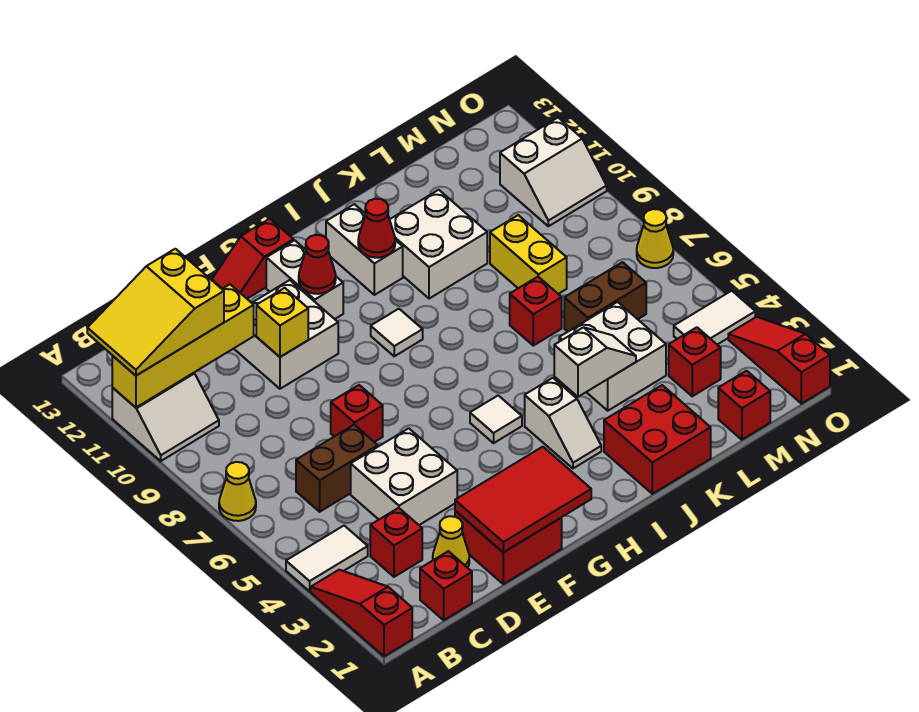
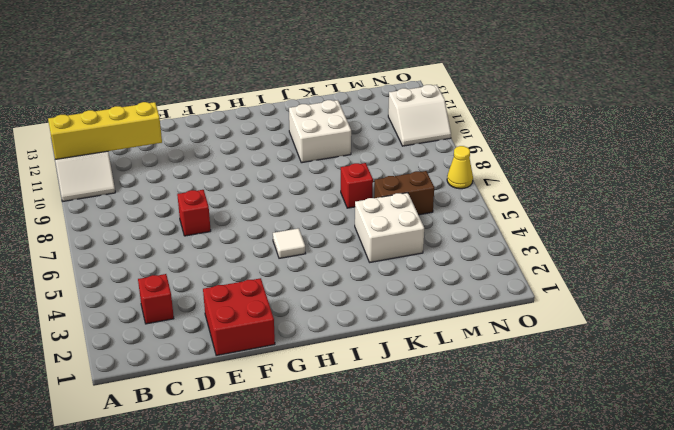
none -> red 1x3 slope [311,570,412,656]
none -> white 1x2 tile [286,526,368,591]
none -> yellow 1x1 cone [219,462,256,521]
none -> red 1x1 brick [420,551,472,620]

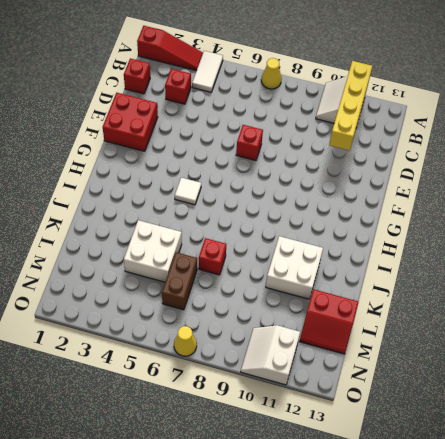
red 2x2 slope [299,289,359,354] -> none
none -> brown 1x2 brick [296,425,378,512]
none -> yellow 1x1 cone [433,516,469,568]
none -> white 2x2 brick [351,428,457,525]
none -> white 2x2 brick [234,280,338,389]

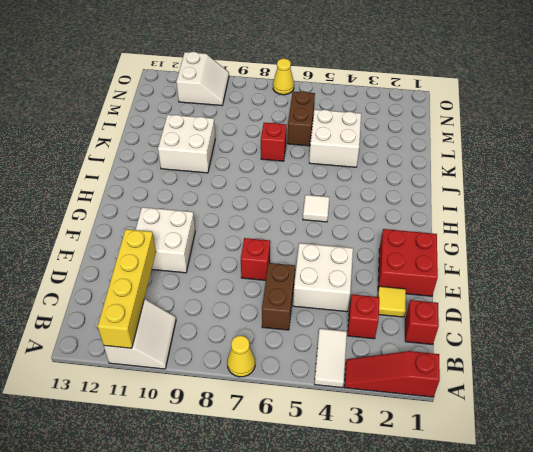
yellow 1x1 tile [378,286,406,317] -> yellow 1x1 cone [433,516,469,568]
none -> red 1x2 slope [212,219,294,299]
none -> white 1x2 brick [266,240,343,319]
none -> white 1x1 tile [371,309,423,356]
none -> white 1x2 slope [525,378,601,468]

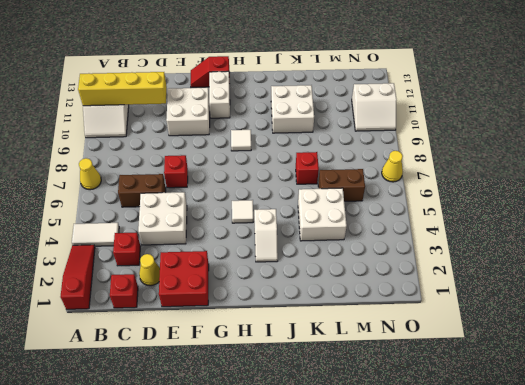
none -> white 1x2 brick [326,204,403,295]
none -> red 2x2 brick [604,385,711,494]
none -> yellow 1x2 brick [490,215,567,294]
none -> red 1x1 brick [718,371,770,440]

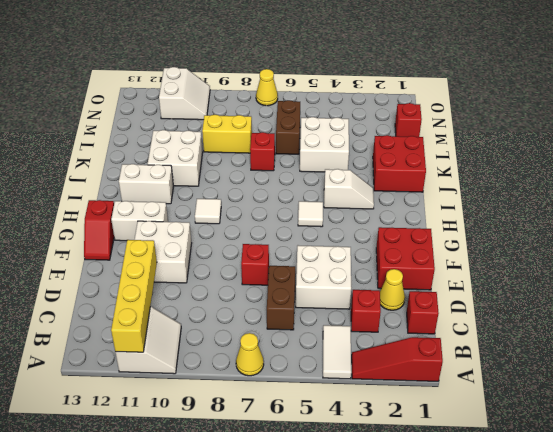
none -> red 1x1 brick [669,327,721,396]
none -> white 1x2 tile [674,291,755,345]
none -> red 1x3 slope [728,317,830,404]
none -> red 2x3 tile [455,447,591,552]

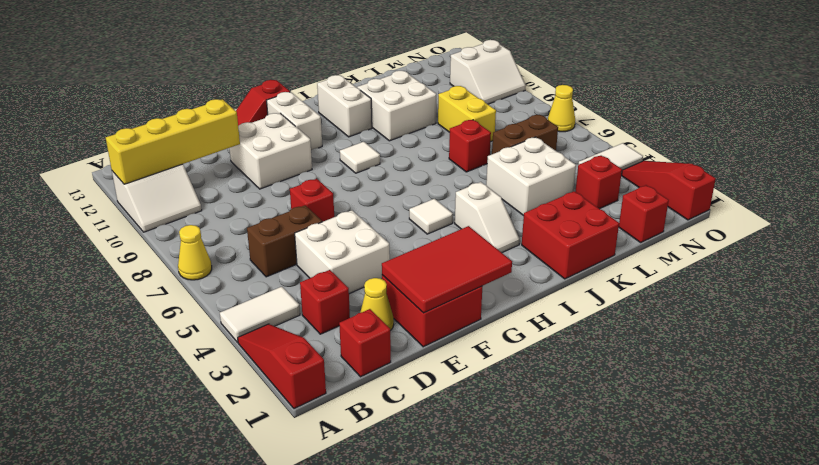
none -> yellow 1x1 brick [256,288,308,357]
none -> red 1x1 cone [299,235,336,294]
none -> red 1x1 cone [358,199,395,258]
none -> white 1x2 slope [554,327,636,397]

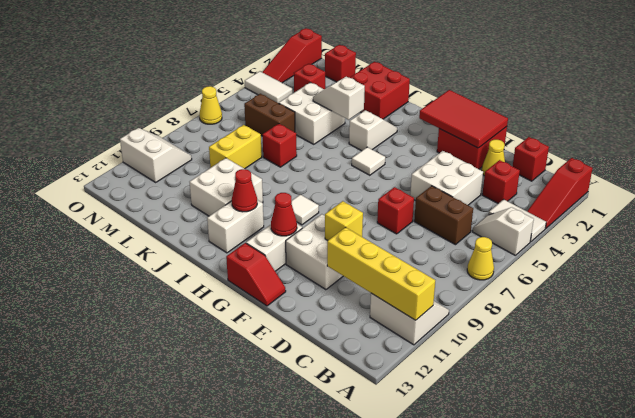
white 1x2 slope [473,207,534,255] -> none
none -> yellow 2x3 slope [87,249,224,376]

